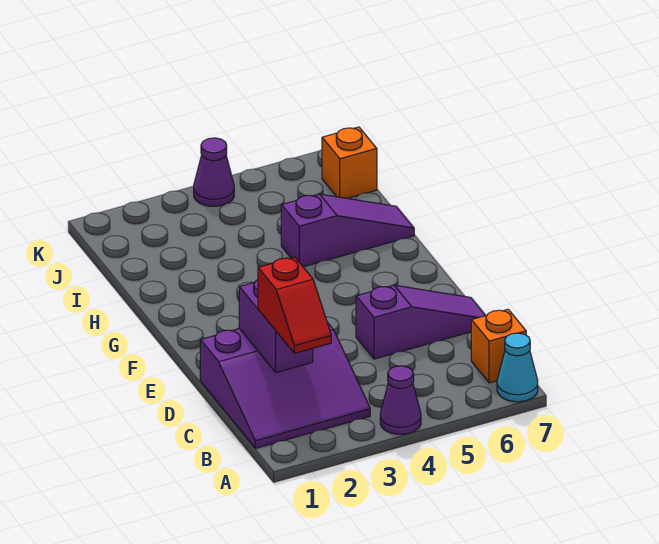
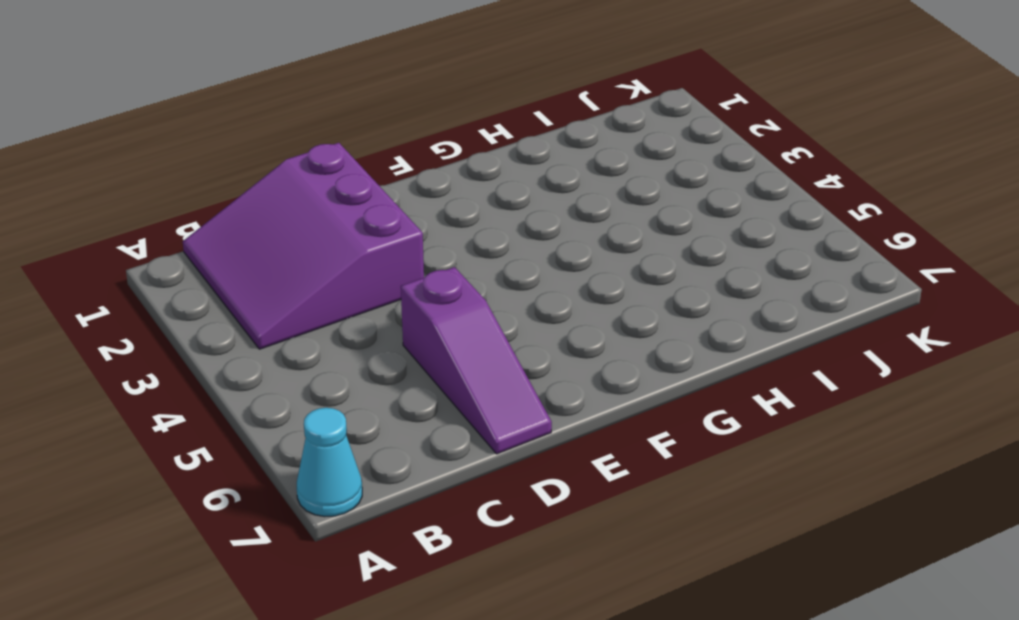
none -> purple 1x1 cone [380,366,421,434]
none -> orange 1x1 brick [471,309,526,383]

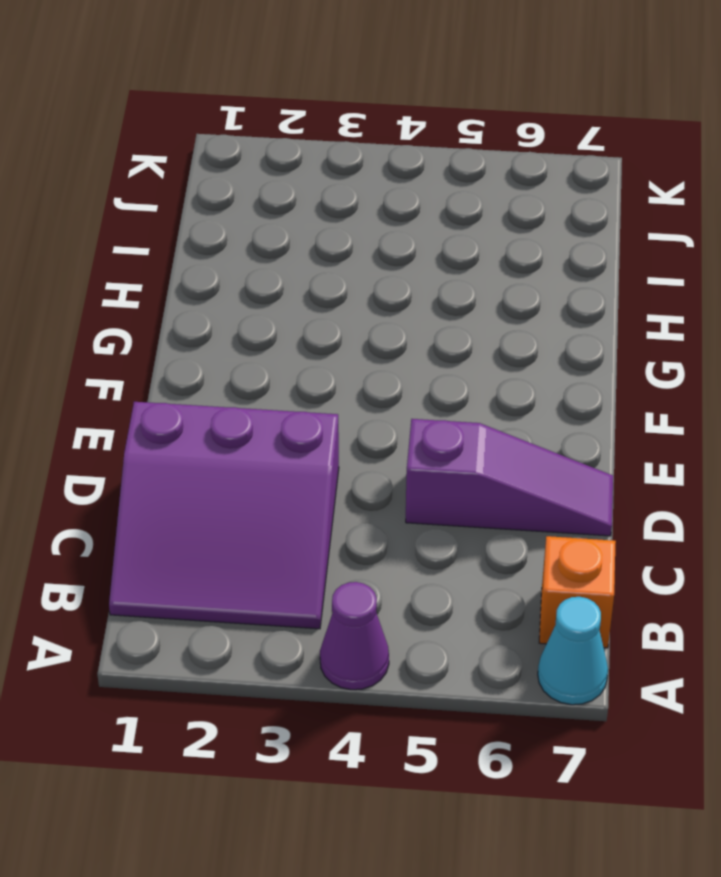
none -> purple 1x3 slope [281,194,414,267]
none -> orange 1x1 brick [322,127,377,198]

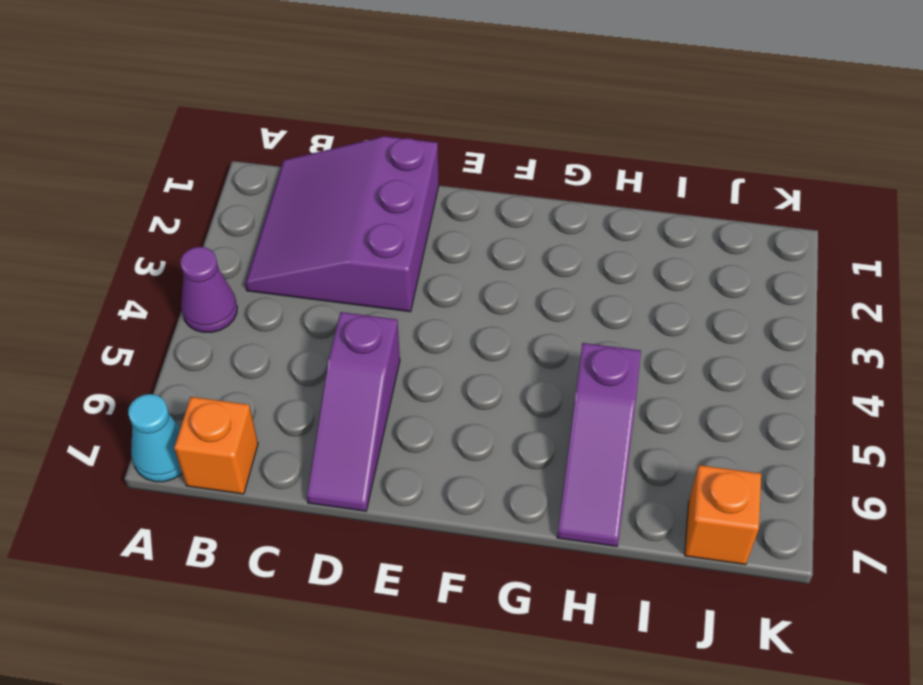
none -> purple 1x1 cone [194,138,234,206]
none -> purple 1x2 brick [239,280,313,373]

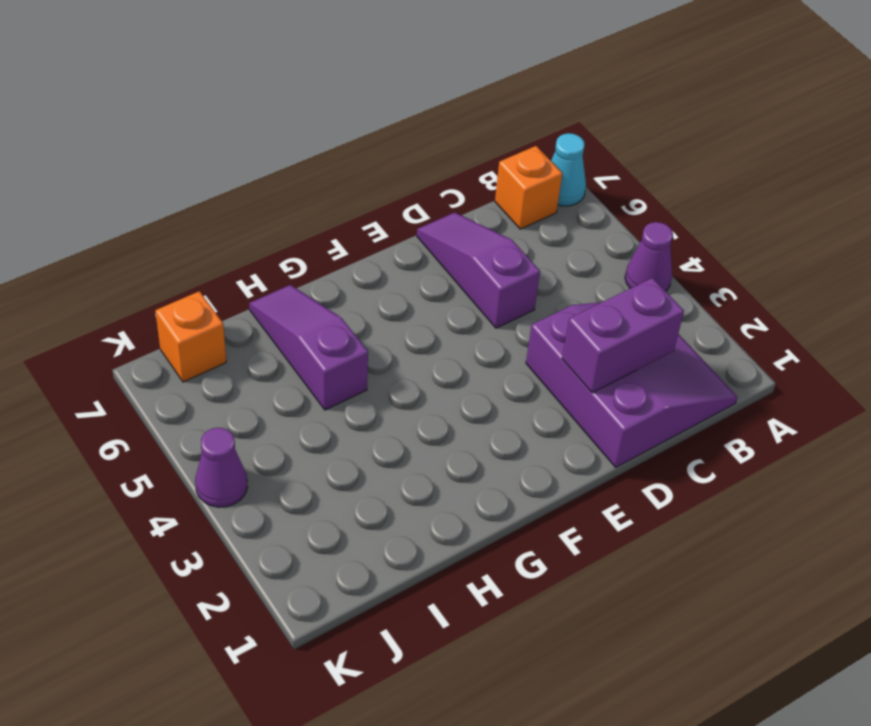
none -> red 1x2 slope [258,257,331,353]

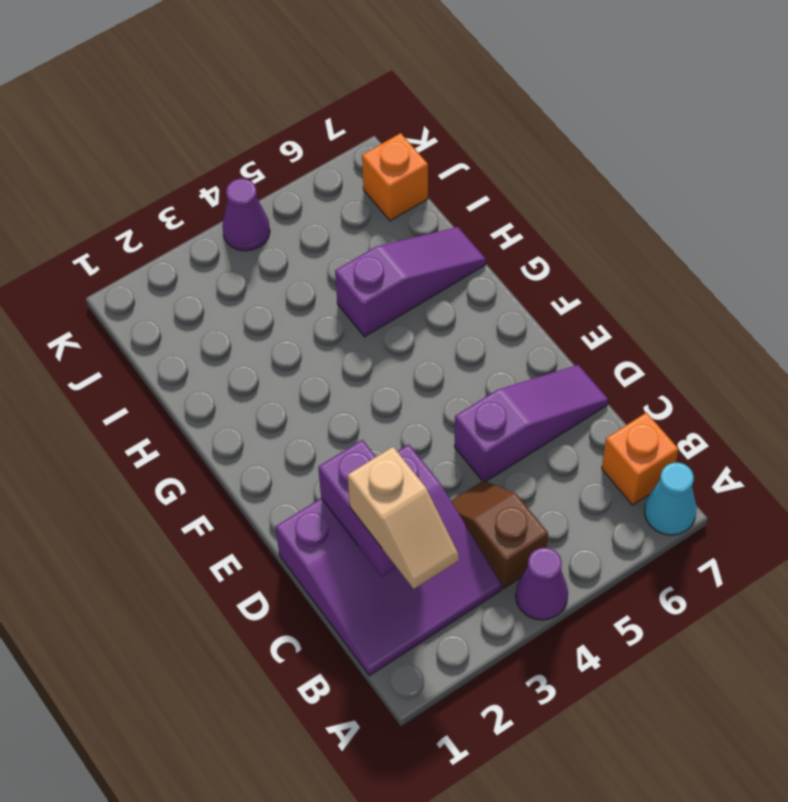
tan 1x2 slope [348,447,459,589] -> red 1x2 slope [258,257,331,353]
brown 1x2 slope [451,481,548,588] -> none

